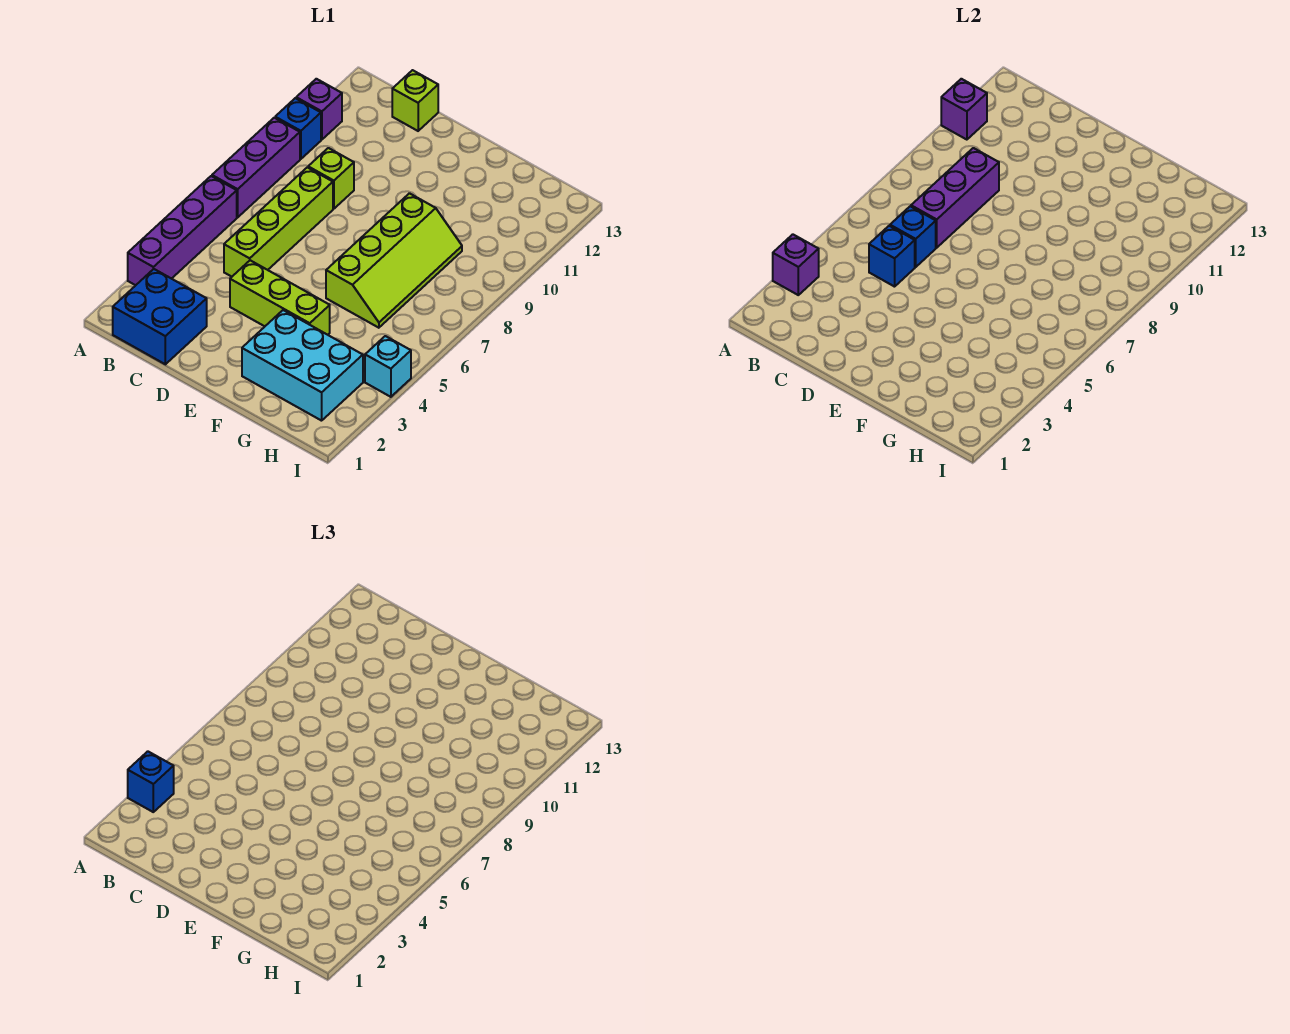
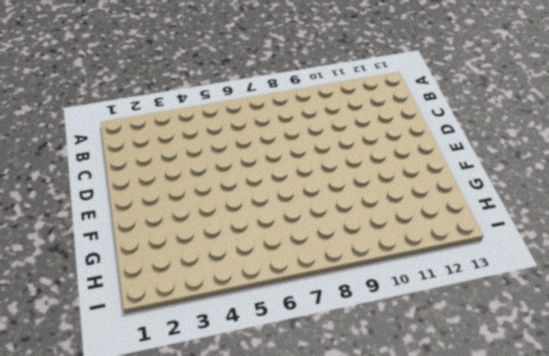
none -> purple 1x4 brick [128,176,237,285]
none -> purple 1x3 brick [212,118,300,217]
none -> blue 1x1 brick [275,98,321,159]

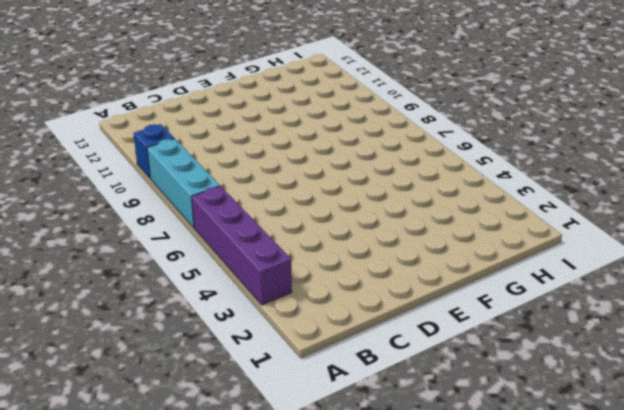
cyan 1x3 brick [147,139,220,228] -> purple 1x3 brick [212,118,300,217]
none -> purple 1x1 brick [296,79,342,140]
none -> blue 2x2 brick [113,269,207,364]
none -> lime 1x4 brick [224,167,333,277]

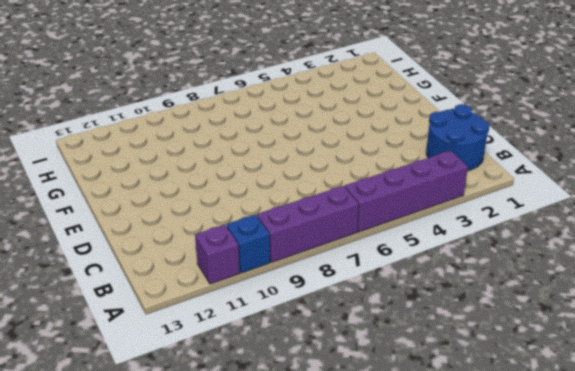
blue 2x2 round brick [426,104,490,171] -> blue 2x2 brick [113,269,207,364]
none -> lime 1x4 brick [224,167,333,277]
none -> lime 1x1 brick [308,148,354,209]
none -> lime 1x1 brick [392,70,438,131]

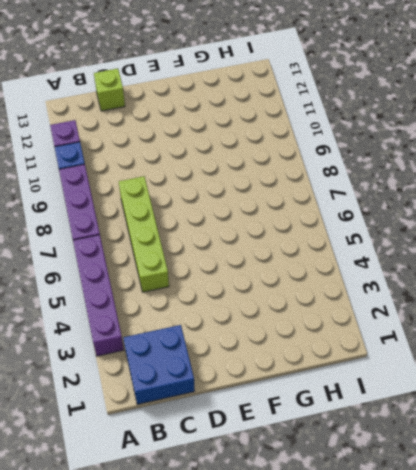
none -> lime 1x1 brick [308,148,354,209]
none -> lime 1x3 brick [230,260,330,335]
none -> cyan 2x3 brick [242,310,363,421]

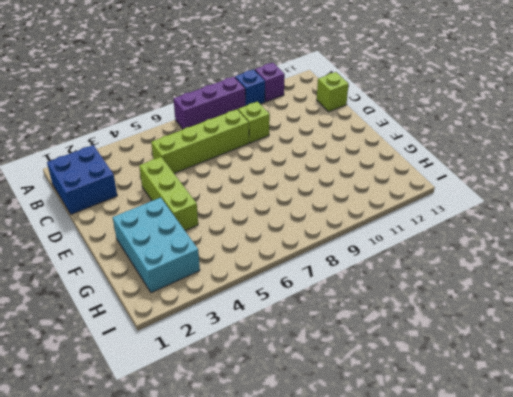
none -> purple 1x4 brick [128,176,237,285]
none -> lime 2x4 slope [326,193,462,328]
none -> cyan 1x1 brick [365,336,411,397]

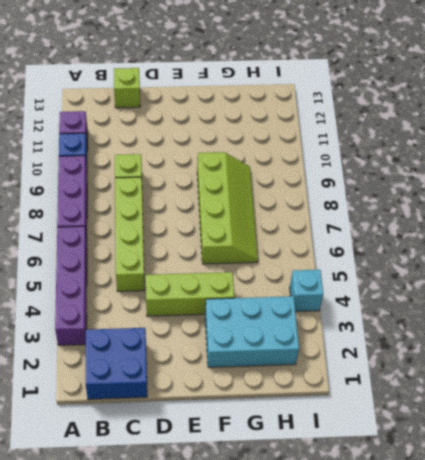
none -> purple 1x1 brick [773,234,819,295]
none -> purple 1x1 brick [941,79,987,140]
none -> blue 1x1 brick [869,226,915,287]

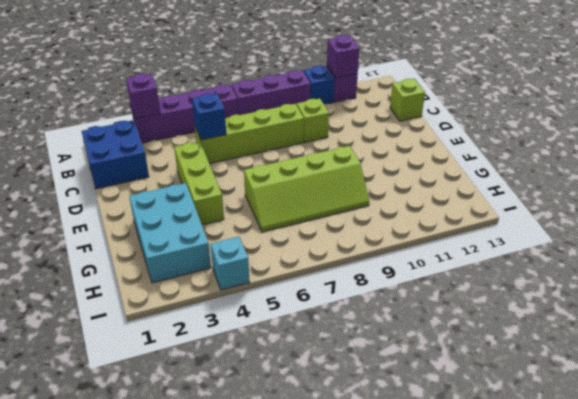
none -> blue 1x1 brick [890,206,936,267]
none -> purple 1x3 brick [911,148,999,248]
none -> blue 1x1 brick [128,751,174,812]

